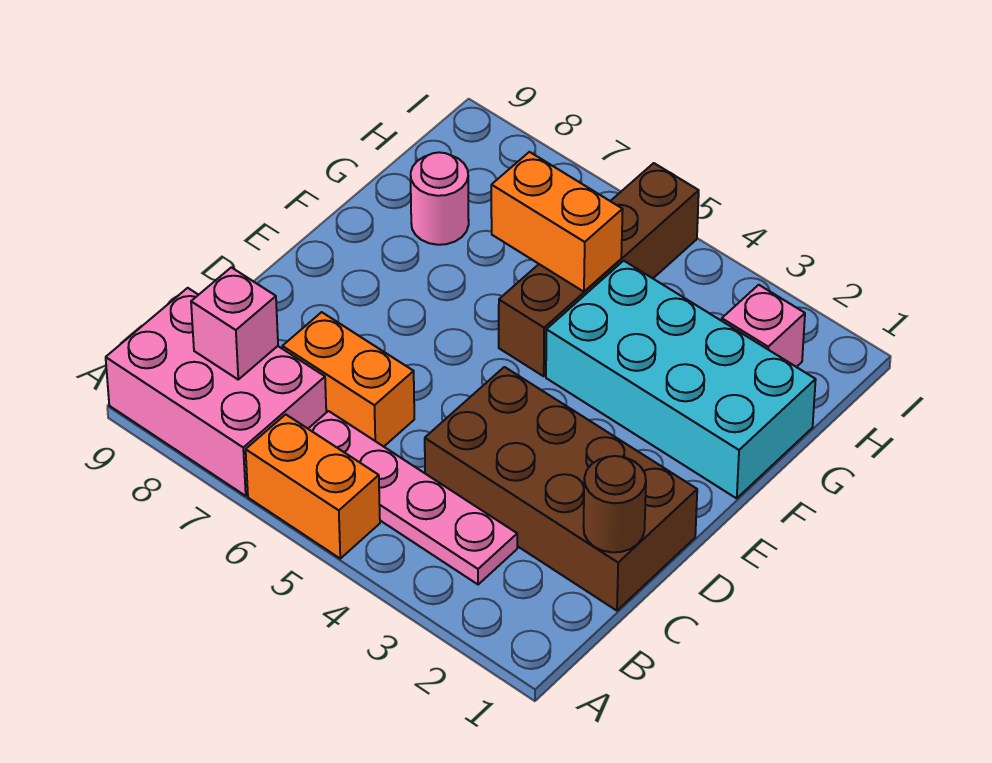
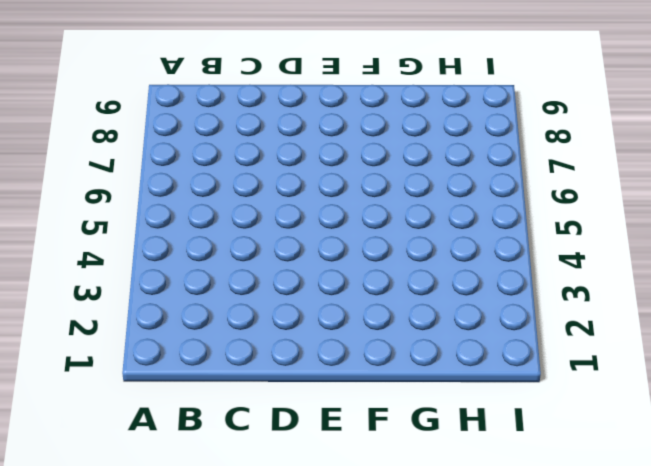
none -> orange 1x2 brick [246,414,380,558]
none -> pink 2x3 brick [106,288,326,496]
none -> pink 1x4 plate [308,411,517,585]

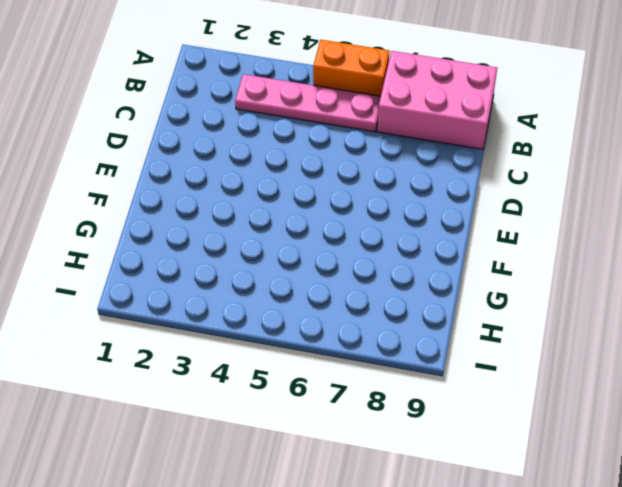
none -> brown 2x4 brick [425,367,697,611]
none -> orange 1x2 brick [282,312,414,447]
none -> cyan 2x4 brick [546,261,816,498]

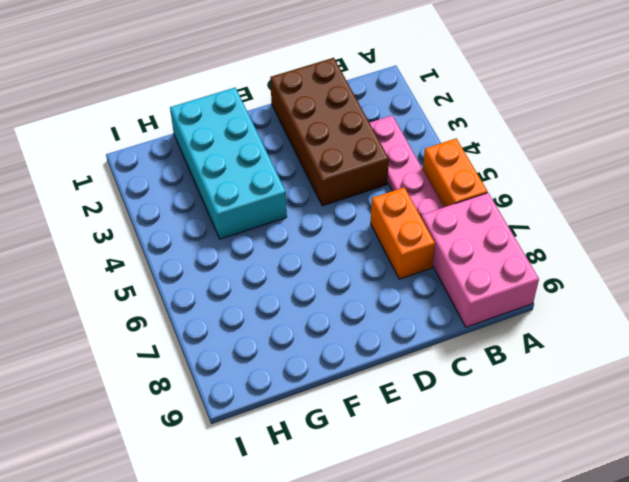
none -> brown 1x4 brick [499,163,699,376]
none -> pink 1x1 round brick [411,152,469,245]
none -> pink 1x1 brick [722,285,805,367]

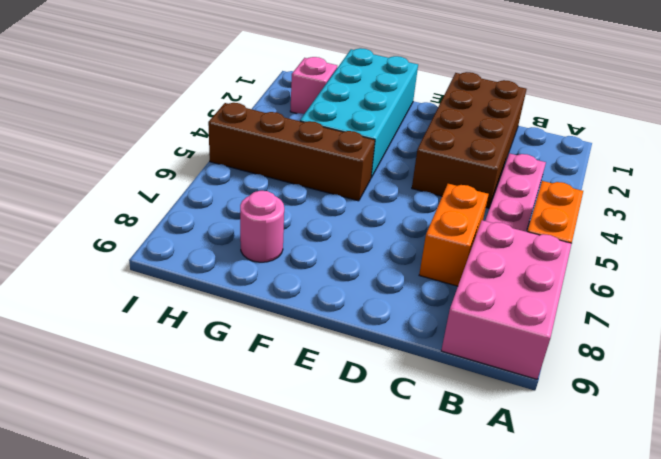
none -> pink 1x1 brick [191,267,278,379]
none -> brown 1x1 round brick [583,456,646,552]
none -> orange 1x2 brick [491,152,623,292]

